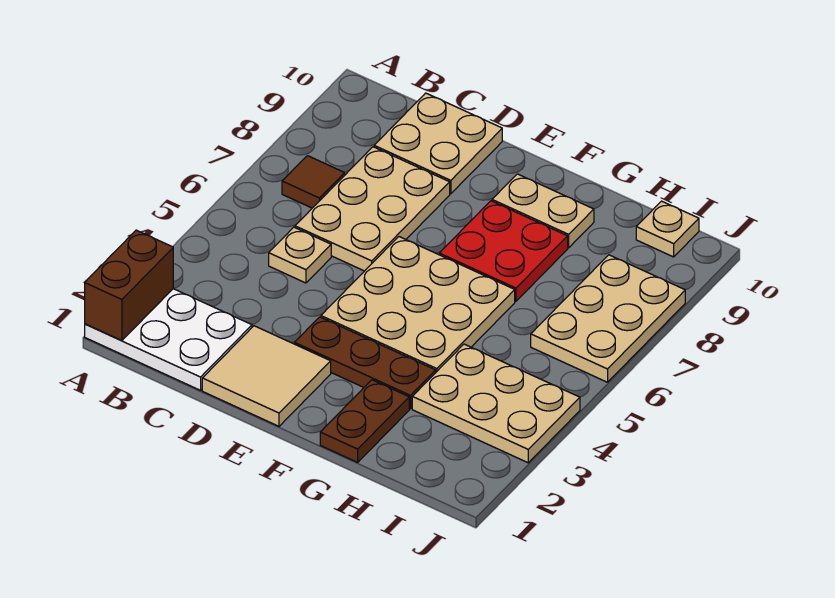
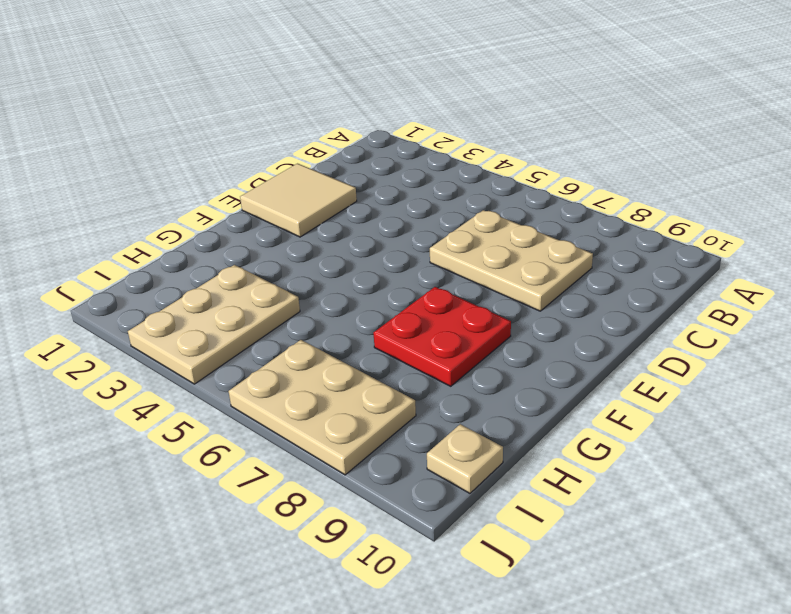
none -> white 2x3 plate [85,289,252,390]
none -> brown 1x1 tile [282,156,345,208]
none -> tan 1x1 plate [269,227,331,283]

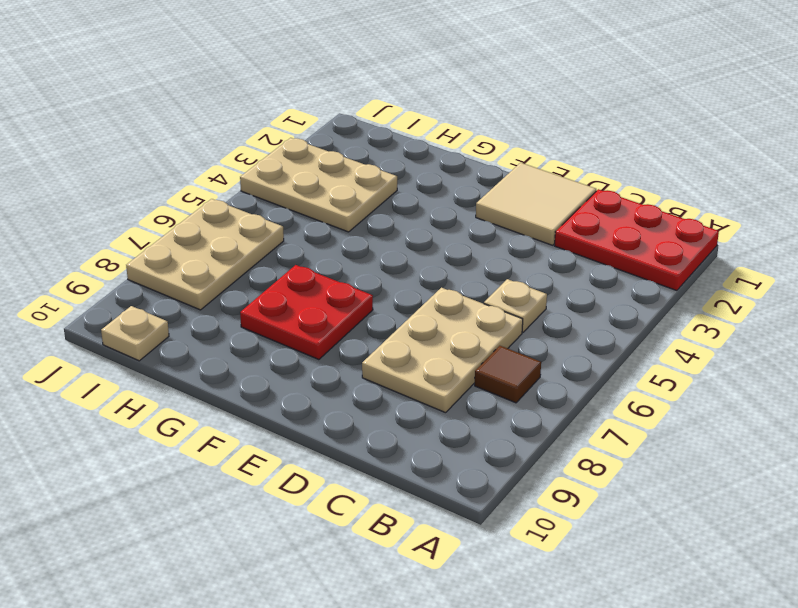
red 2x3 plate [555,189,719,291] -> white 2x3 plate [85,289,252,390]
none -> tan 2x2 plate [374,93,502,194]
none -> brown 1x3 plate [295,317,436,409]
none -> tan 3x3 plate [321,237,515,372]

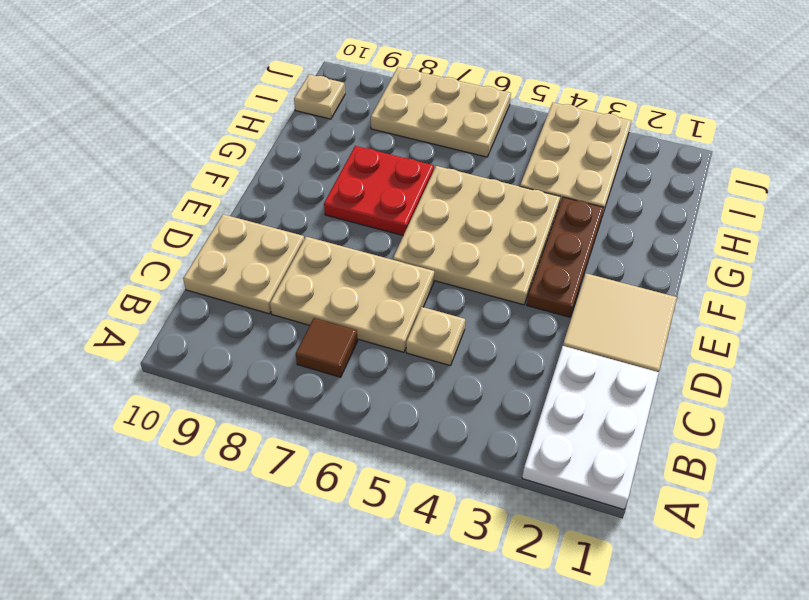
none -> tan 1x2 plate [492,174,594,248]
none -> brown 1x2 plate [320,380,409,462]
none -> brown 1x2 brick [85,230,173,340]

